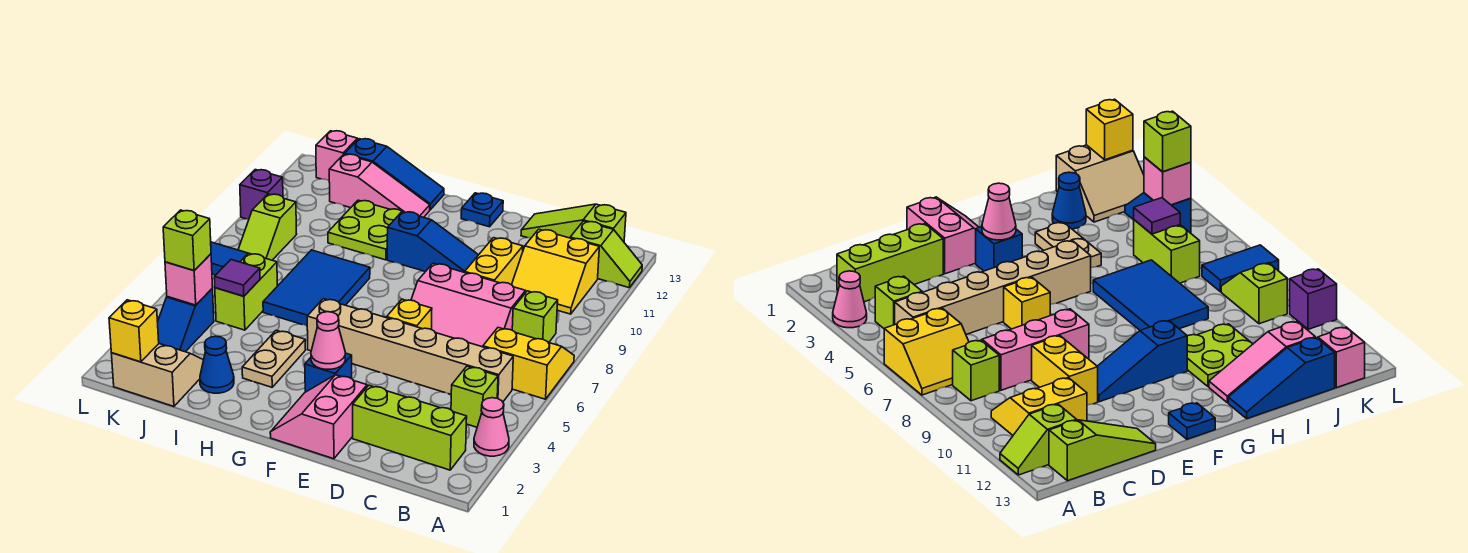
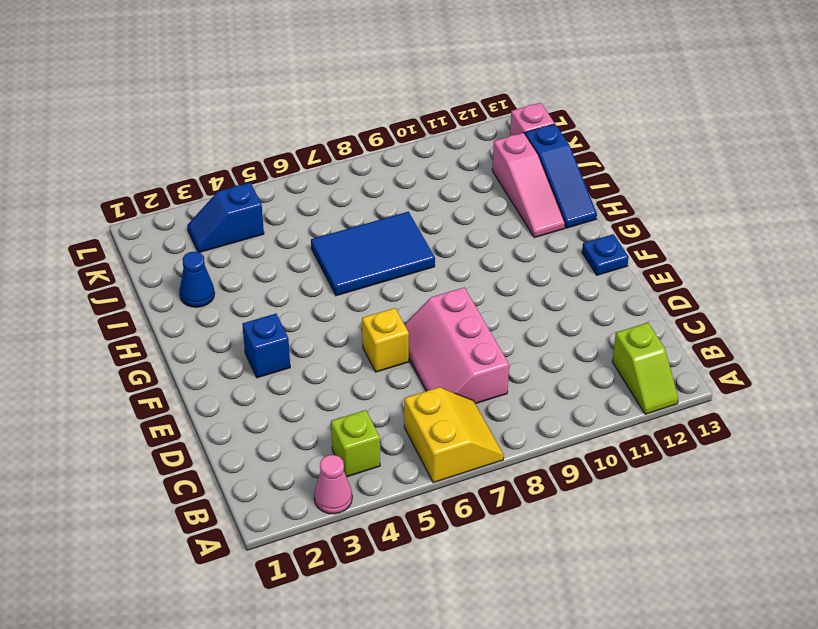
none -> lime 1x3 brick [353,385,467,470]
none -> tan 1x6 brick [307,299,513,402]
none -> lime 1x1 brick [512,291,558,343]
none -> yellow 2x2 slope [512,229,599,314]

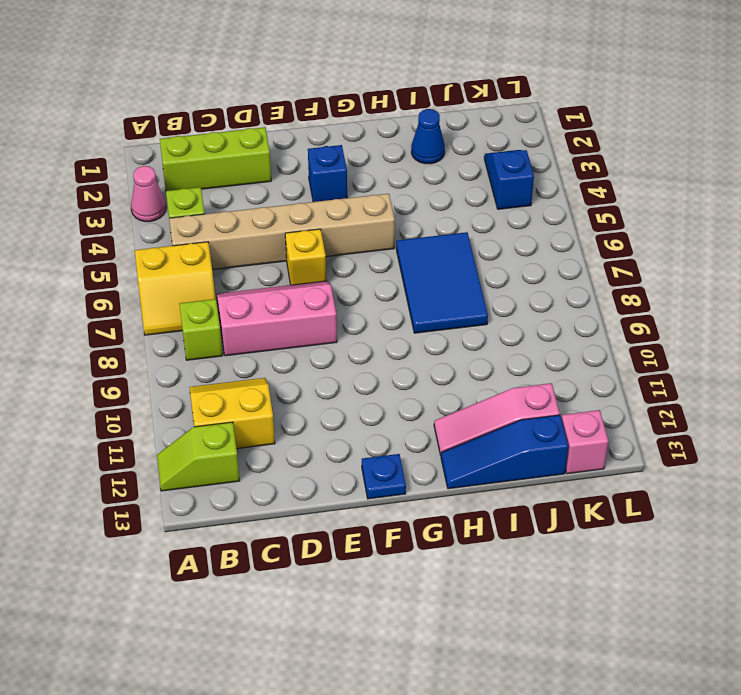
none -> lime 1x3 slope [521,204,626,242]
none -> yellow 1x2 brick [465,238,523,285]
none -> pink 2x2 slope [270,375,367,459]
none -> blue 1x3 slope [387,212,478,272]

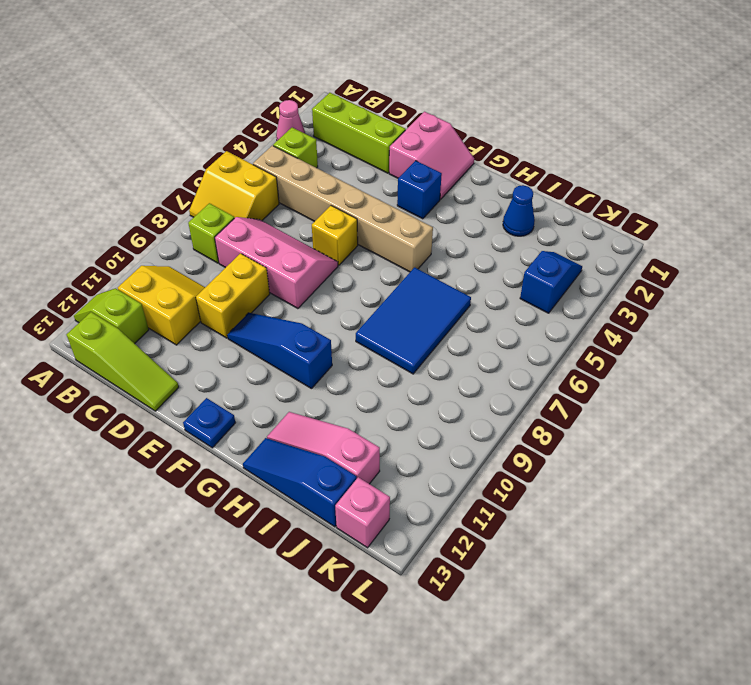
none -> tan 1x2 plate [242,330,306,387]
none -> lime 2x2 plate [328,200,402,260]
none -> tan 2x2 slope [111,344,203,406]
none -> lime 1x2 brick [215,253,277,330]

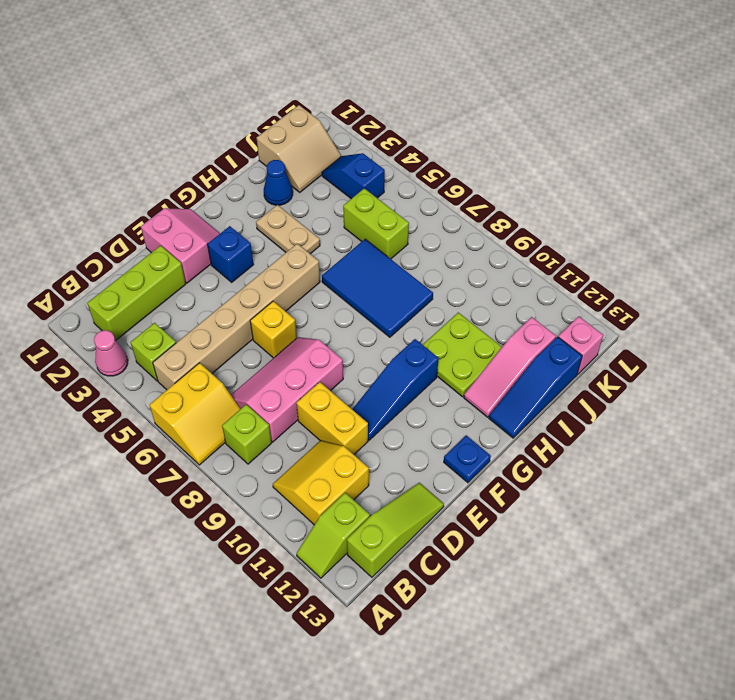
none -> blue 1x2 tile [211,242,248,275]
none -> lime 1x2 slope [238,194,297,260]
none -> purple 1x1 brick [240,170,283,219]
none -> pink 1x1 cone [311,312,345,369]

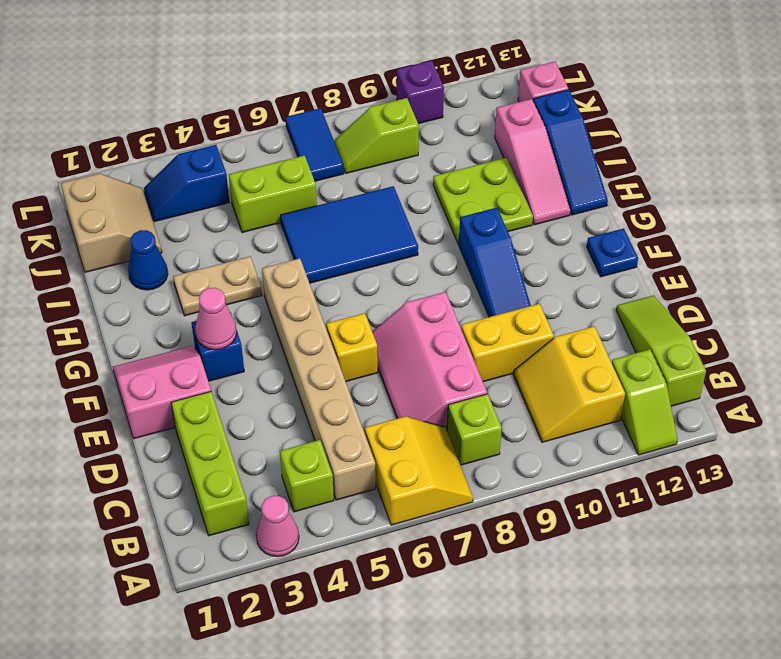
none -> purple 1x1 tile [214,260,260,296]
none -> yellow 1x1 brick [109,300,159,362]
none -> pink 1x1 brick [165,254,213,305]
none -> lime 1x1 brick [163,210,211,271]

